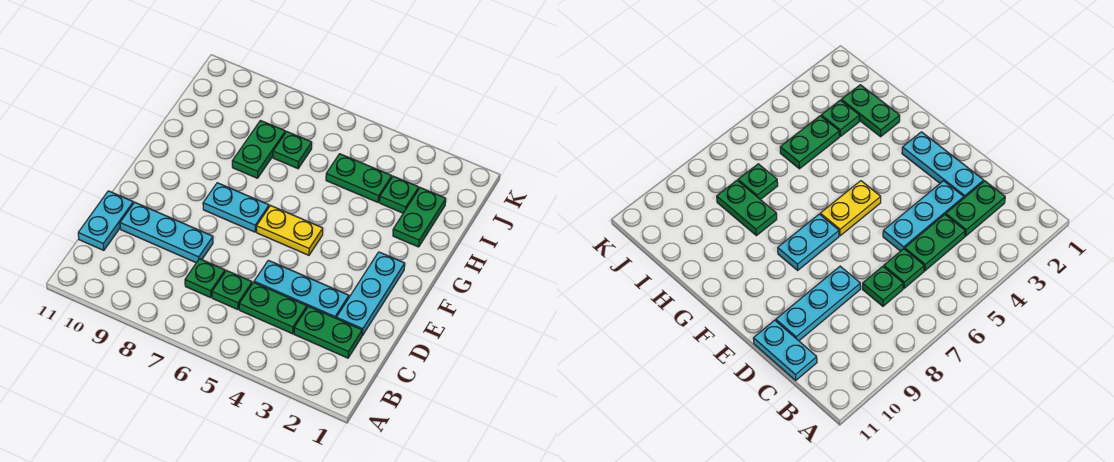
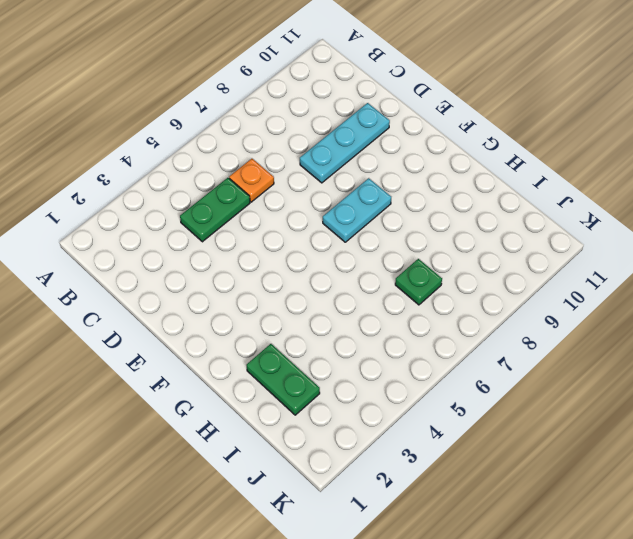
orange 1x1 plate [229,159,274,202] -> green 1x1 plate [212,271,252,310]
none -> green 1x2 plate [294,306,362,358]
none -> green 1x1 plate [185,259,225,298]
none -> cyan 1x2 plate [78,191,133,250]

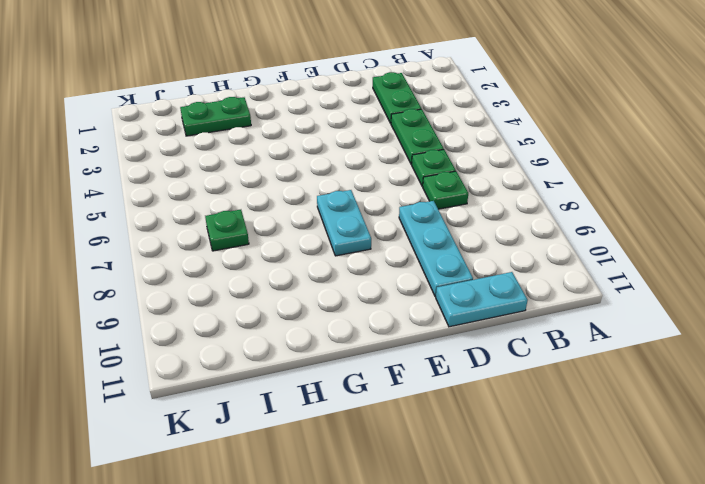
none -> cyan 1x3 plate [336,252,405,335]
none -> cyan 1x3 plate [254,260,349,318]
none -> yellow 1x2 plate [257,206,323,255]

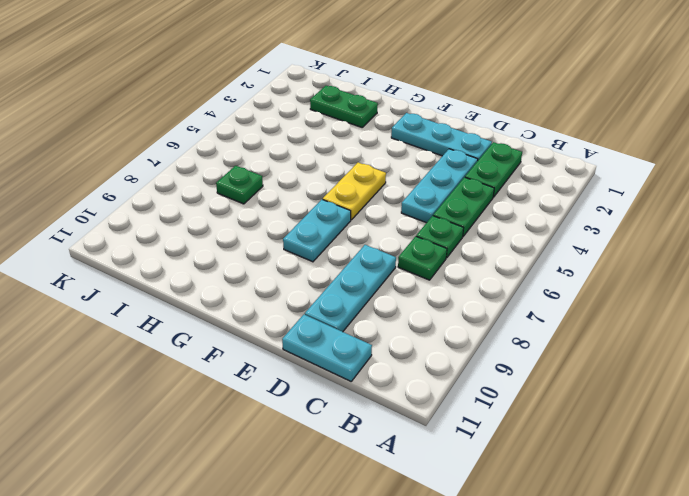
none -> green 1x2 plate [232,121,285,178]
none -> green 1x1 plate [380,176,419,213]
none -> green 1x2 plate [326,154,392,202]

